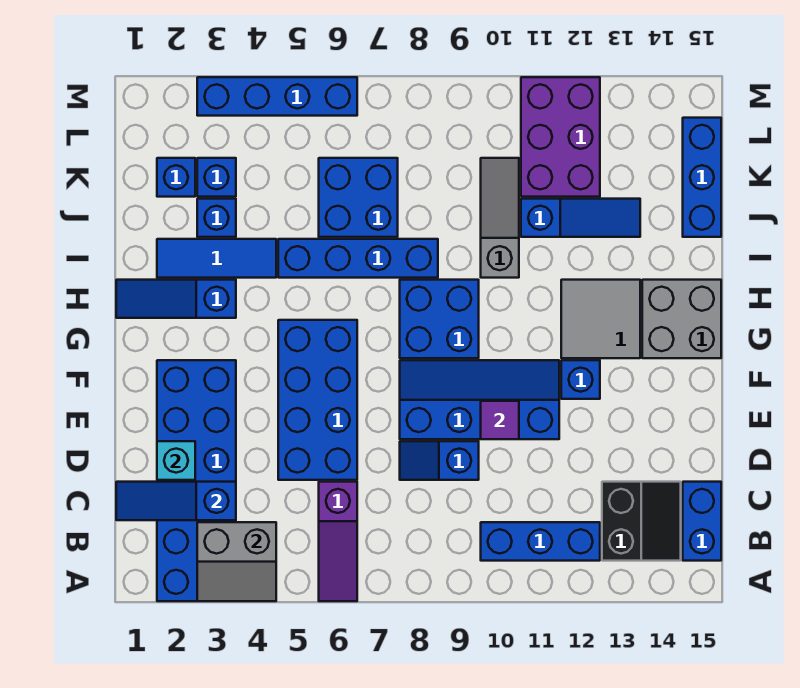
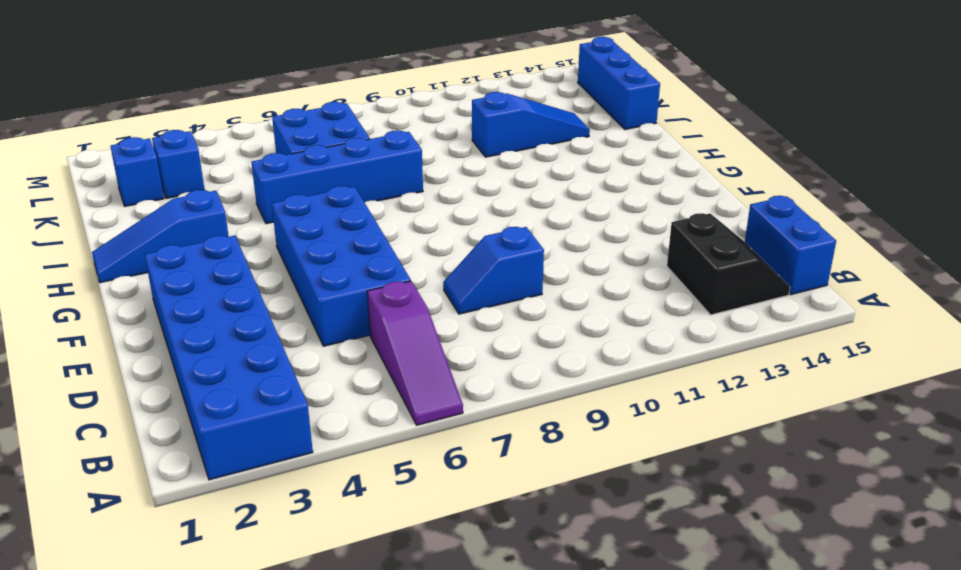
none -> blue 1x3 brick [481,522,600,561]
none -> blue 2x4 slope [400,360,559,439]
none -> blue 1x1 brick [561,360,600,399]

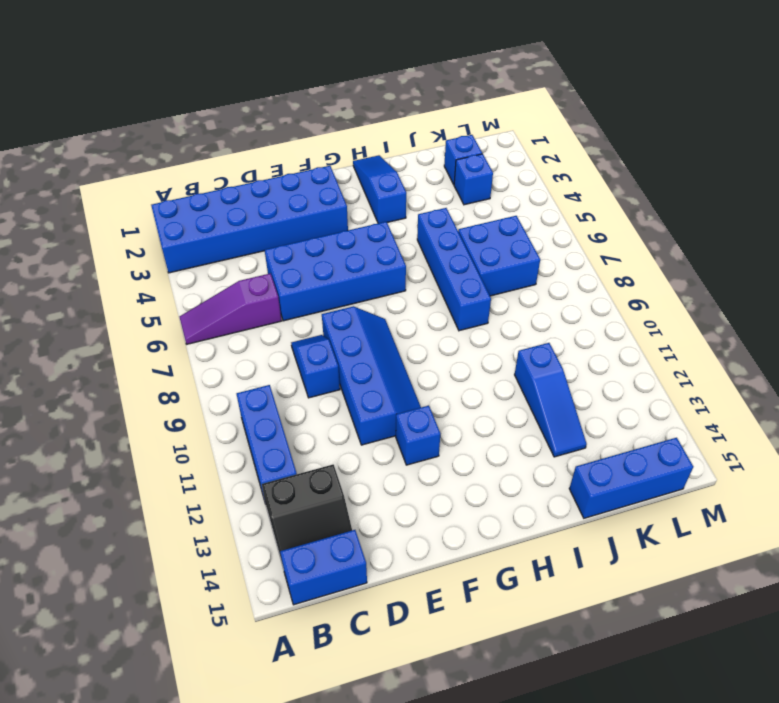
none -> blue 2x2 brick [400,280,479,358]
none -> grey 2x2 tile [561,280,640,358]
none -> grey 2x2 brick [642,280,721,358]

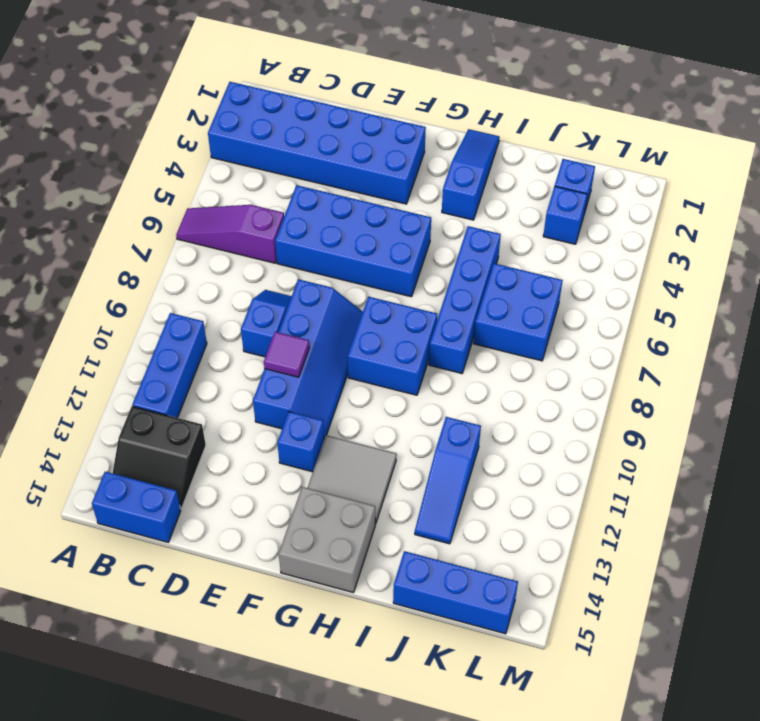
none -> blue 1x3 tile [157,239,276,278]
none -> grey 1x3 slope [481,158,519,278]
none -> blue 1x1 brick [197,199,236,237]

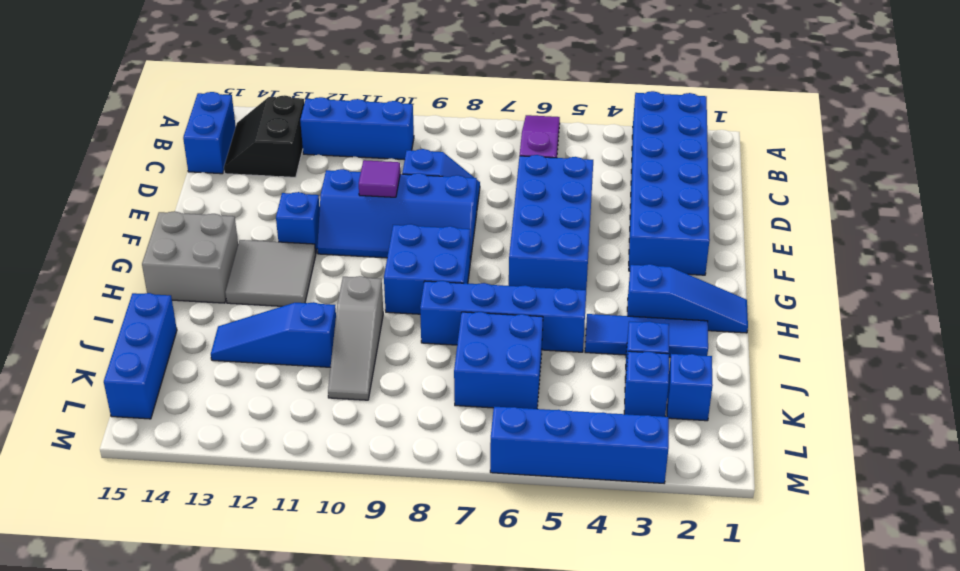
none -> purple 2x3 brick [521,77,600,197]
none -> grey 2x2 slope [197,522,276,601]
none -> blue 1x3 slope [116,482,236,520]

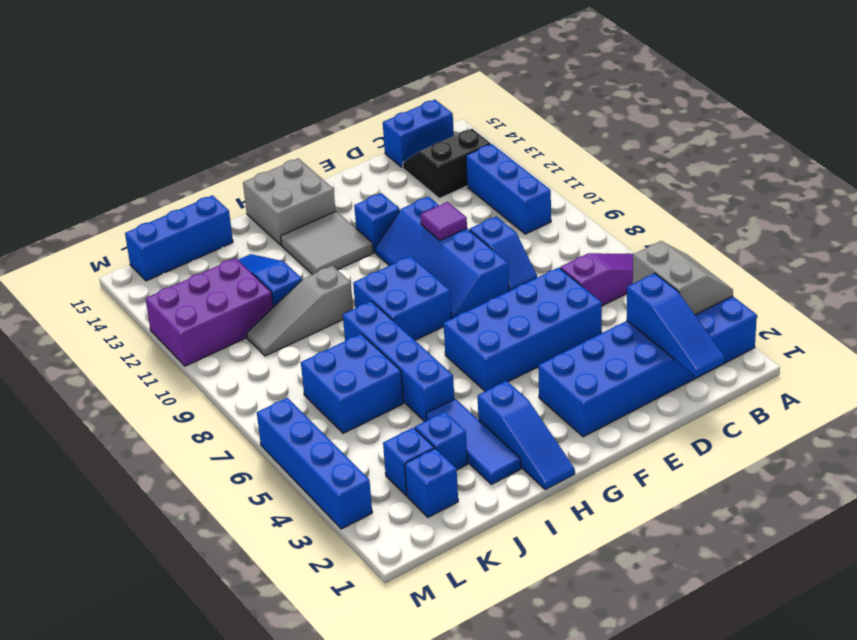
none -> cyan 1x1 brick [157,441,195,480]

